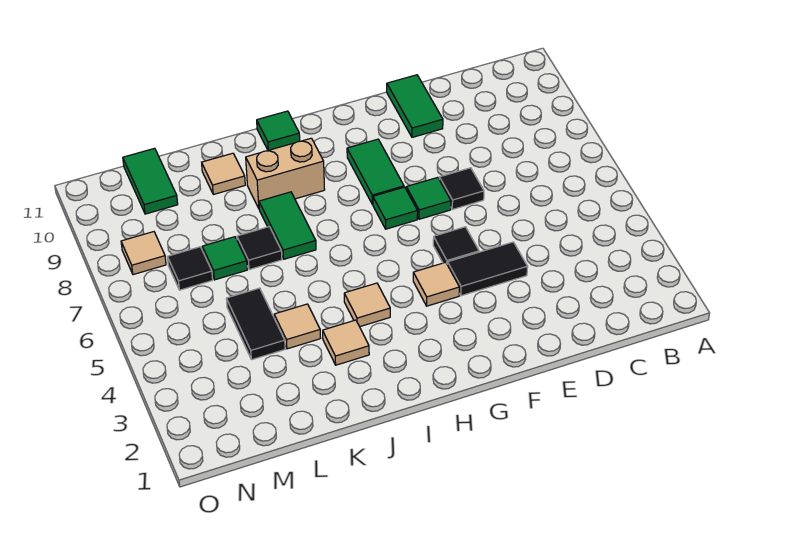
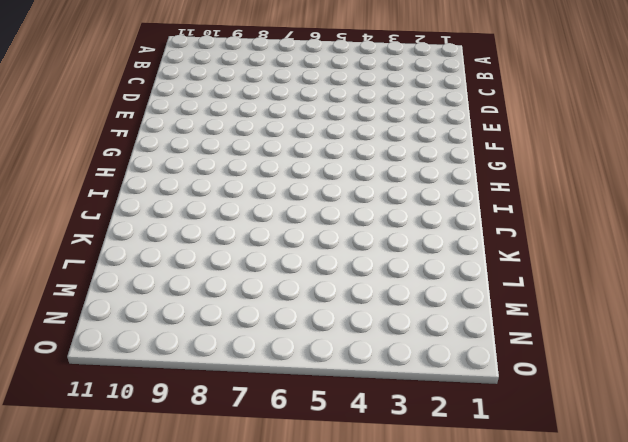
none -> black 1x2 tile [447,242,528,296]
none -> black 1x1 tile [439,168,484,209]
none -> green 1x2 tile [387,75,443,137]

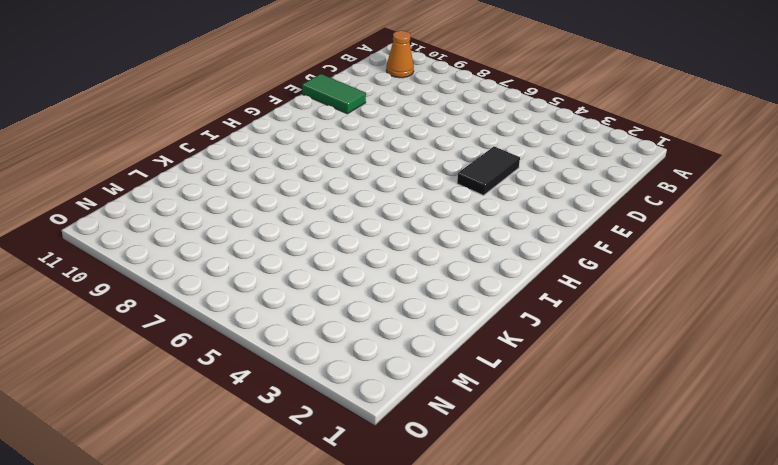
orange 1x1 cone [386,31,414,78] -> none
none -> black 1x1 tile [439,168,484,209]
none -> black 1x1 tile [433,227,479,264]
none -> green 1x1 tile [406,177,451,219]

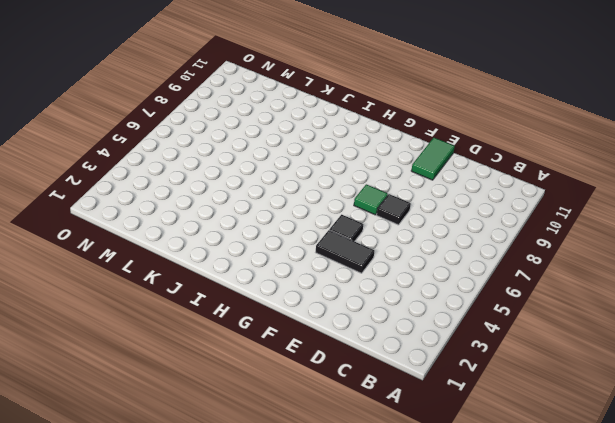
none -> tan 1x1 tile [413,262,459,306]
none -> green 1x1 tile [373,187,418,229]
none -> green 1x2 tile [347,139,404,204]

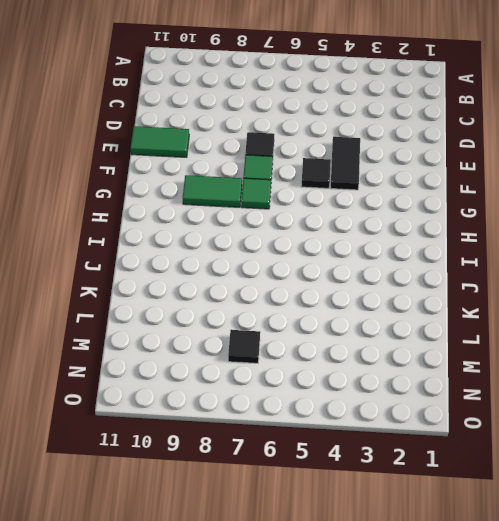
none -> tan 1x1 tile [413,262,459,306]
none -> tan 1x1 tile [344,283,390,327]
none -> tan 1x2 brick [246,138,325,208]

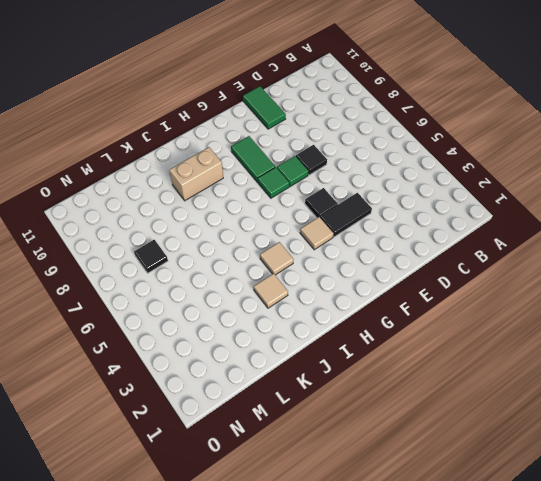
none -> green 1x1 tile [257,111,300,150]
none -> green 1x2 tile [259,192,316,259]
none -> tan 1x1 tile [274,304,320,349]

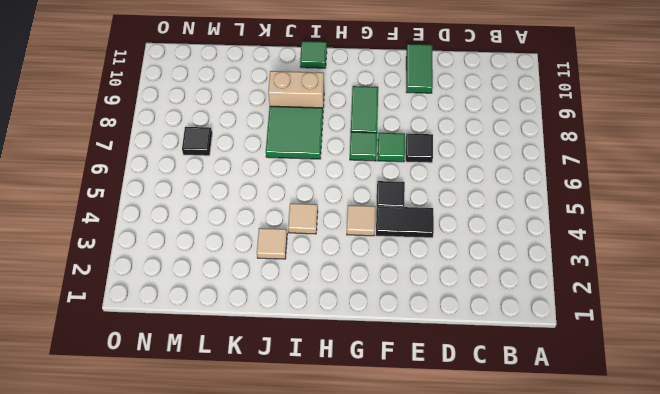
green 2x2 tile [266,106,323,159] -> green 1x2 tile [259,192,316,259]
none -> tan 1x1 tile [274,304,320,349]
none -> black 1x1 tile [237,227,282,270]
none -> tan 1x1 tile [202,153,245,194]

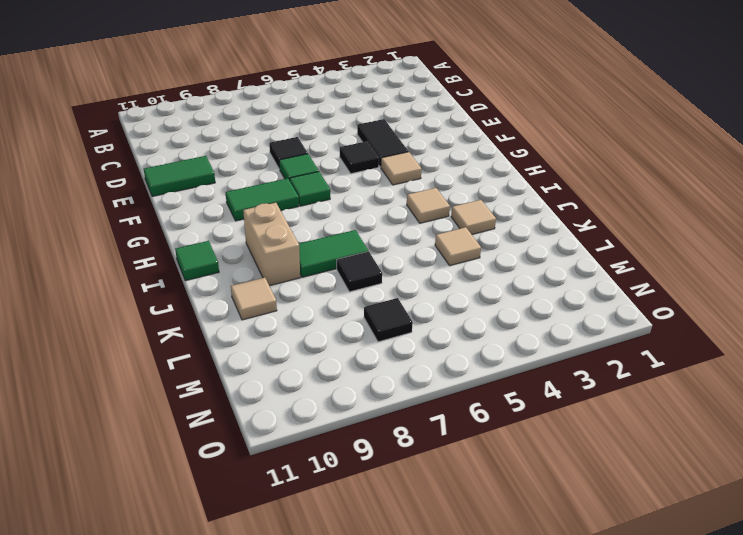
none -> black 1x2 tile [226,288,285,360]
none -> green 1x1 tile [202,237,247,280]
none -> green 1x2 tile [123,148,178,214]

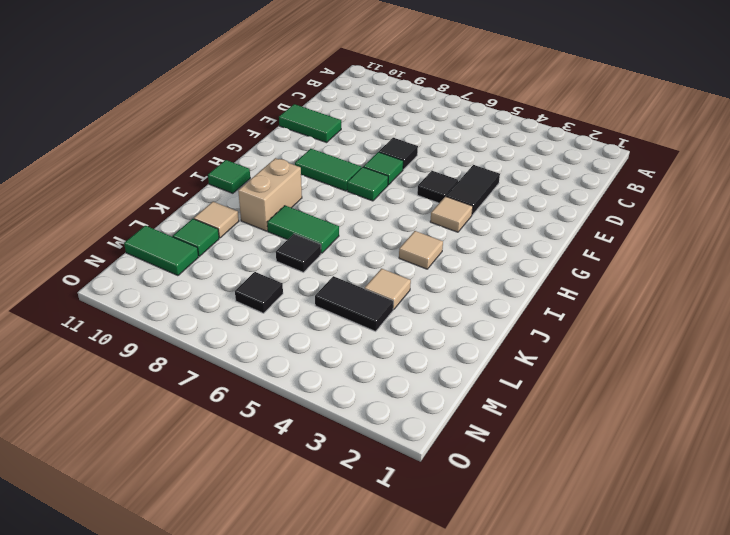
green 1x1 tile [173,219,219,256] -> green 1x1 tile moved to [202,237,247,280]
none -> tan 1x1 tile [323,320,369,365]
none -> tan 1x1 tile [121,232,166,275]

